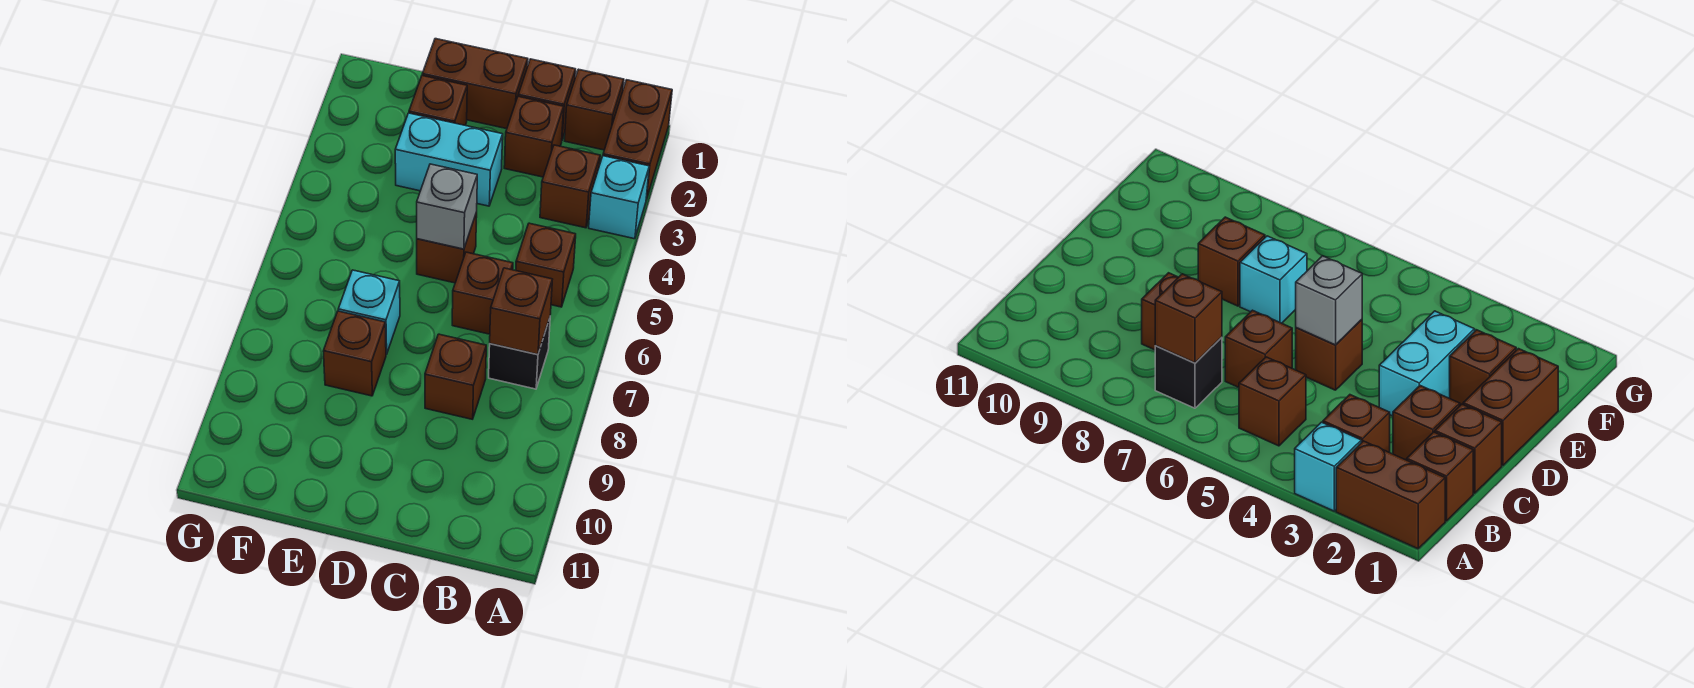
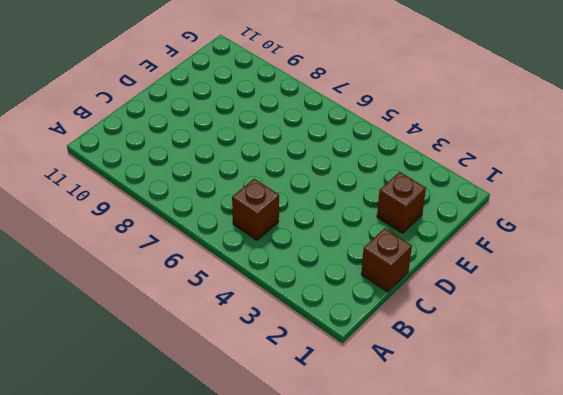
none -> brown 1x2 brick [603,80,672,200]
none -> cyan 1x1 brick [589,156,649,239]
none -> brown 1x1 brick [565,69,624,150]

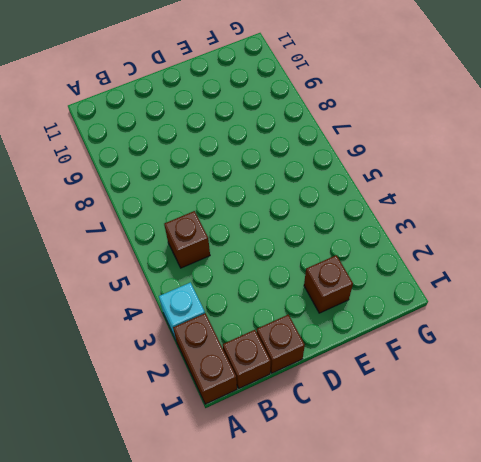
none -> brown 1x1 brick [540,145,600,228]
none -> black 1x1 brick [489,318,550,389]
none -> brown 1x1 brick [504,96,564,177]

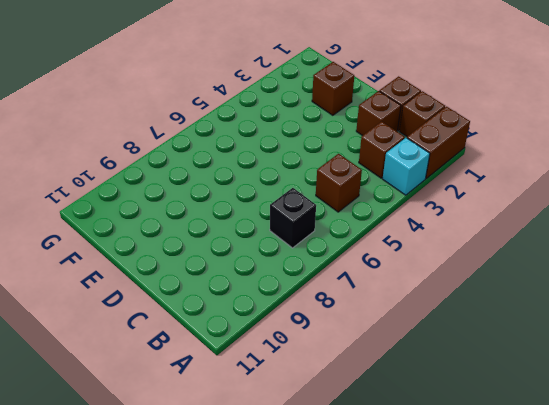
none -> brown 1x1 brick [452,252,513,334]
none -> brown 1x1 brick [425,334,486,419]
none -> brown 1x2 brick [422,39,528,129]

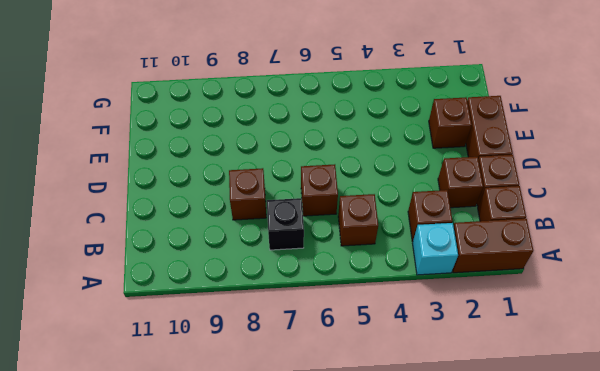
none -> cyan 1x2 brick [395,113,503,206]
none -> brown 1x1 brick [417,212,477,283]
none -> cyan 1x1 brick [338,270,400,355]

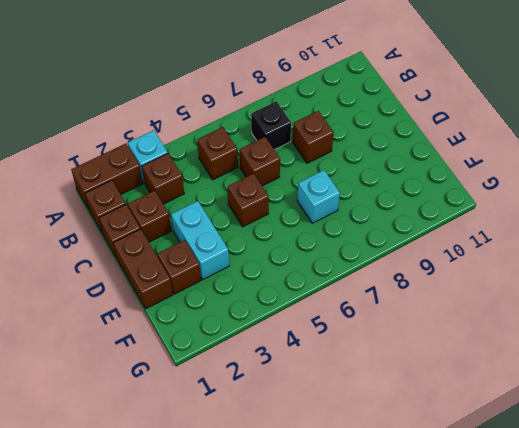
none -> brown 1x1 brick [323,311,386,396]
none -> brown 1x1 brick [490,268,552,354]
none -> grey 1x1 brick [417,164,477,249]

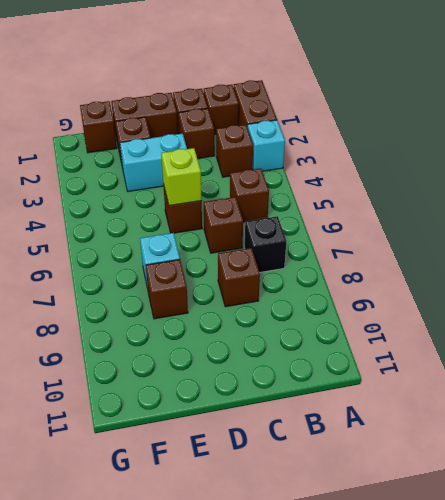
lime 1x1 brick [161,148,202,206] -> grey 1x1 brick [417,164,477,249]
brown 1x1 brick [80,101,117,153] -> brown 1x1 brick moved to [490,268,552,354]

